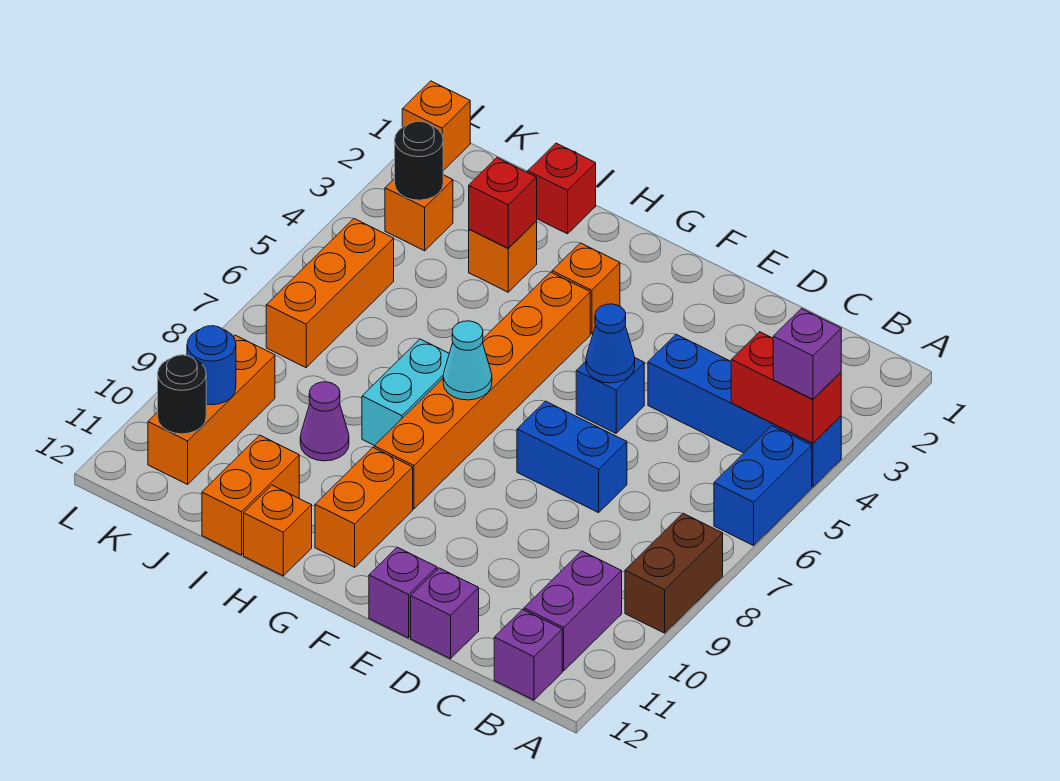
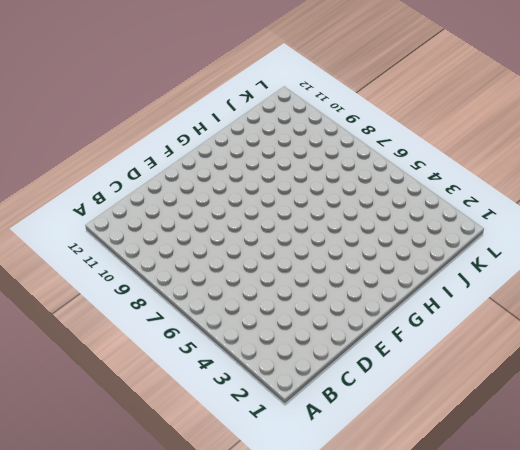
none -> blue 1x4 brick [648,334,841,487]
none -> blue 1x2 brick [714,426,812,546]
none -> brown 1x2 brick [625,513,723,633]
none -> purple 1x2 brick [524,551,622,671]

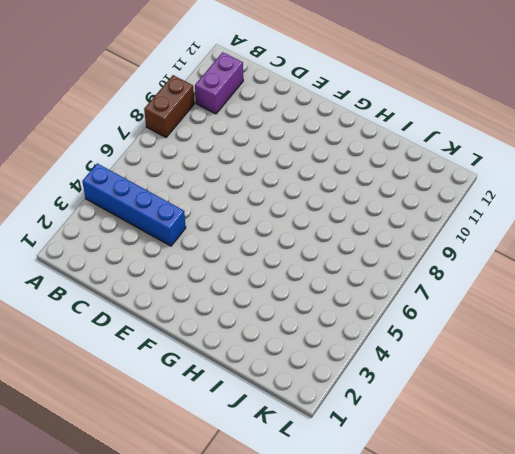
none -> blue 1x2 brick [714,426,812,546]
none -> purple 1x1 brick [494,609,562,700]
none -> blue 1x2 brick [517,401,627,513]
none -> purple 1x1 brick [411,568,479,659]

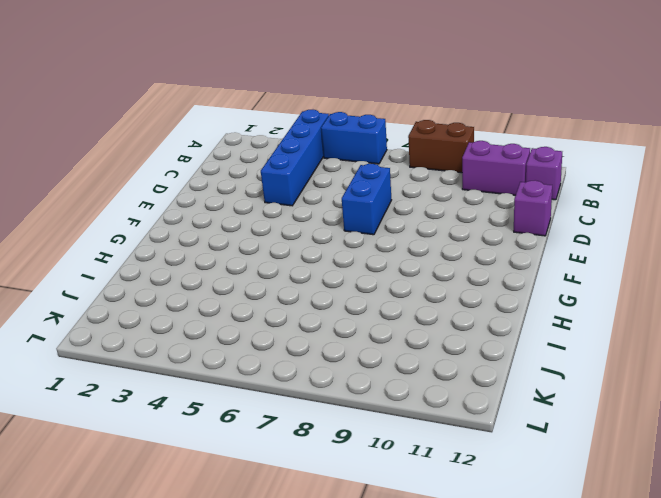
none -> blue 1x1 brick [576,358,644,433]
none -> purple 1x1 brick [369,547,437,638]
none -> orange 1x1 brick [552,243,620,334]
none -> orange 1x6 brick [374,272,590,509]

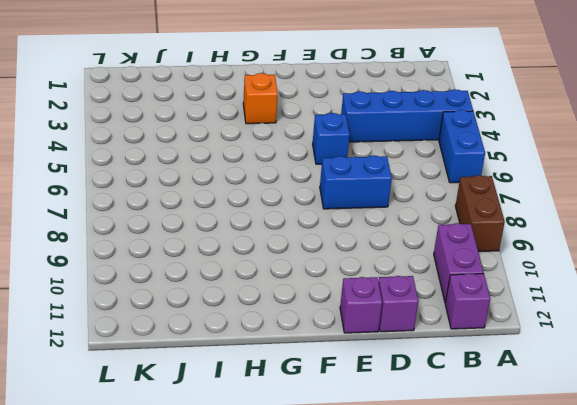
none -> orange 1x6 brick [374,272,590,509]
none -> orange 1x2 brick [315,448,413,567]
none -> cyan 1x2 brick [362,339,449,446]
none -> orange 1x1 brick [244,485,312,576]

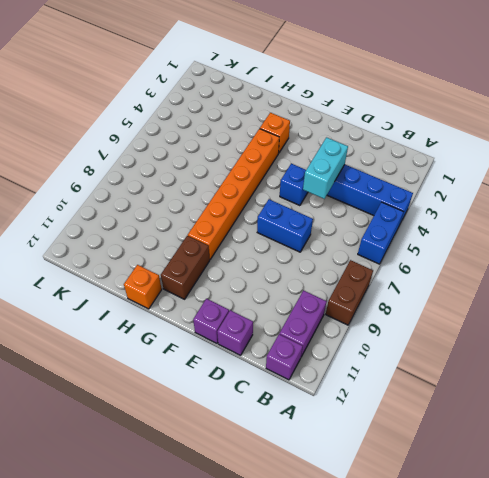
cyan 1x2 brick [303,137,348,199] -> cyan 1x2 brick moved to [362,339,449,446]
brown 1x2 brick [161,236,210,299] -> orange 1x2 brick [315,448,413,567]
none -> red 1x1 brick [528,143,596,234]
none -> orange 1x1 brick [469,221,537,292]
none -> purple 1x1 cone [300,382,349,461]
none -> orange 1x2 brick [202,435,299,555]

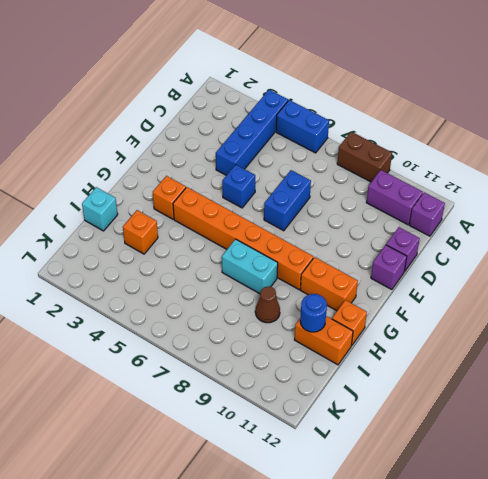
cyan 1x1 brick [82,187,118,231] -> red 1x1 brick [528,143,596,234]
brown 1x1 cone [255,286,280,323] -> purple 1x1 cone [300,382,349,461]
blue 1x1 round brick [300,294,327,332] -> blue 1x1 round brick moved to [187,326,236,405]
none -> orange 1x1 brick [385,175,453,251]
none -> orange 1x3 brick [266,219,394,367]
none -> orange 1x3 brick [148,335,275,484]
none -> orange 1x1 brick [402,81,470,171]

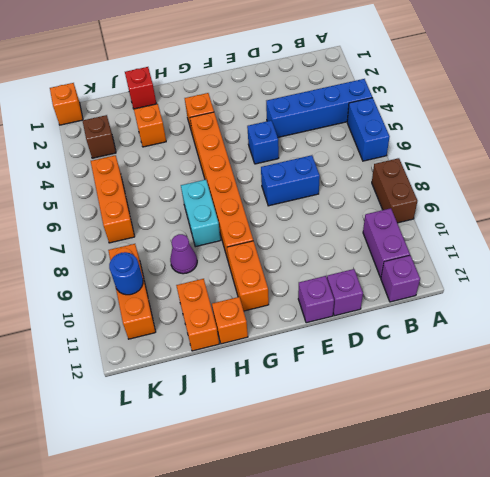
brown 1x1 brick [82,115,116,158] -> orange 1x1 brick [385,175,453,251]
none -> red 1x2 brick [731,332,841,443]
none -> blue 1x1 cone [586,304,635,383]
none -> cyan 1x1 cone [443,321,492,400]
none -> red 1x1 brick [469,158,537,248]

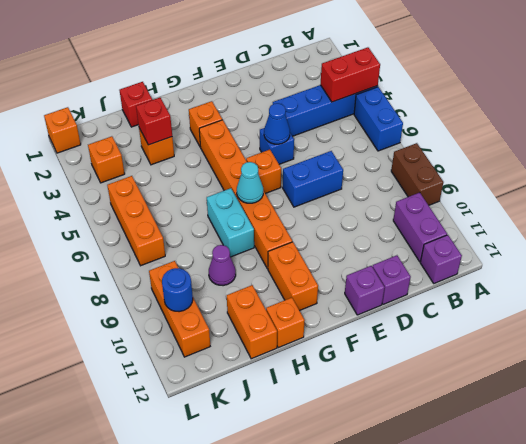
orange 1x1 brick [246,150,281,194] -> none
none -> black 1x1 round brick [395,121,443,200]
none -> black 1x1 round brick [158,355,206,434]
none -> purple 1x1 brick [773,309,841,399]

